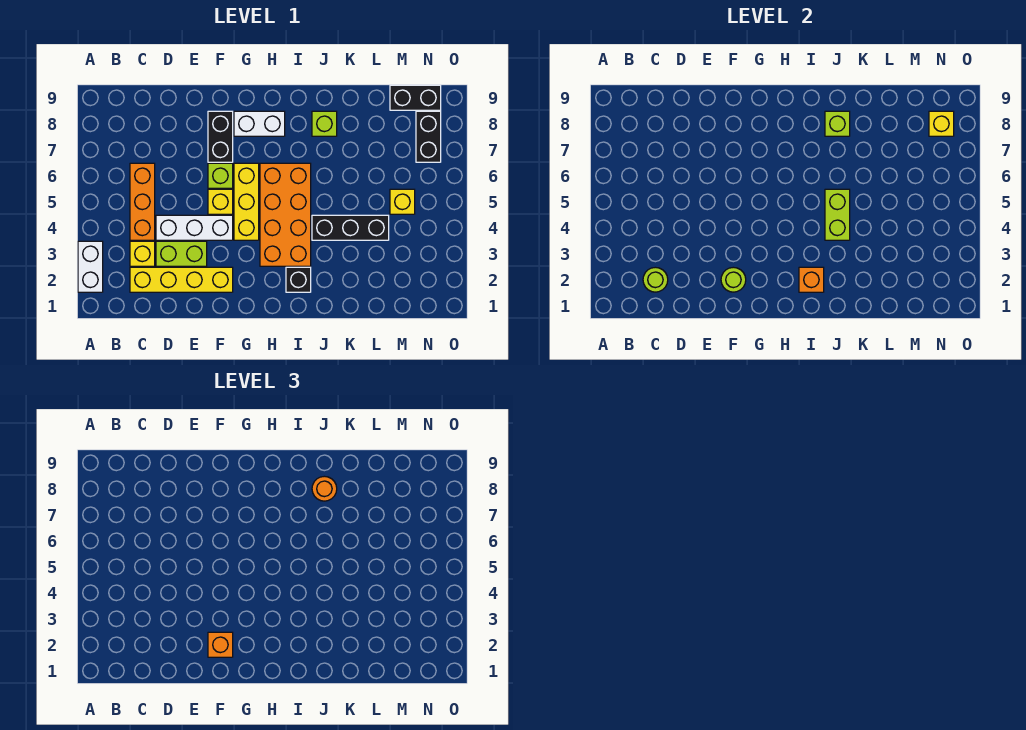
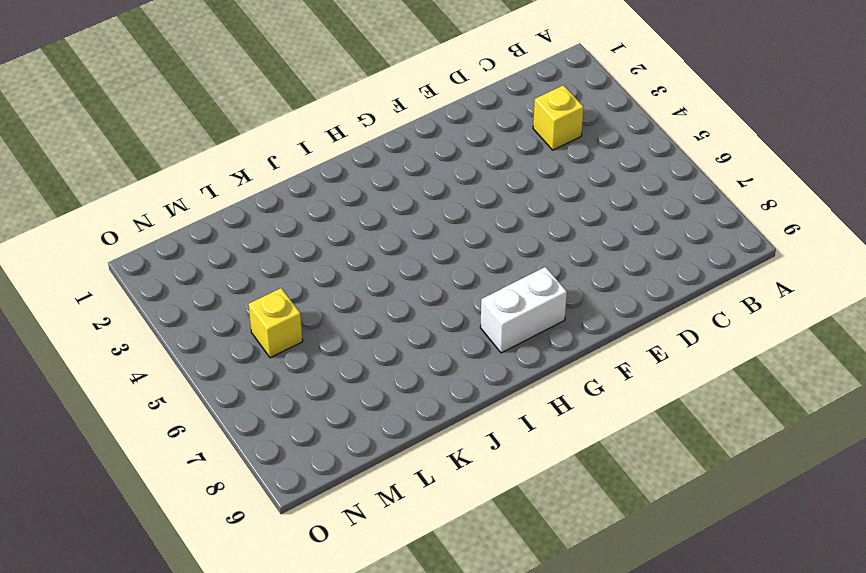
none -> white 1x2 brick [78,241,103,292]
none -> yellow 1x4 brick [130,267,233,292]
none -> orange 1x3 brick [130,163,155,240]

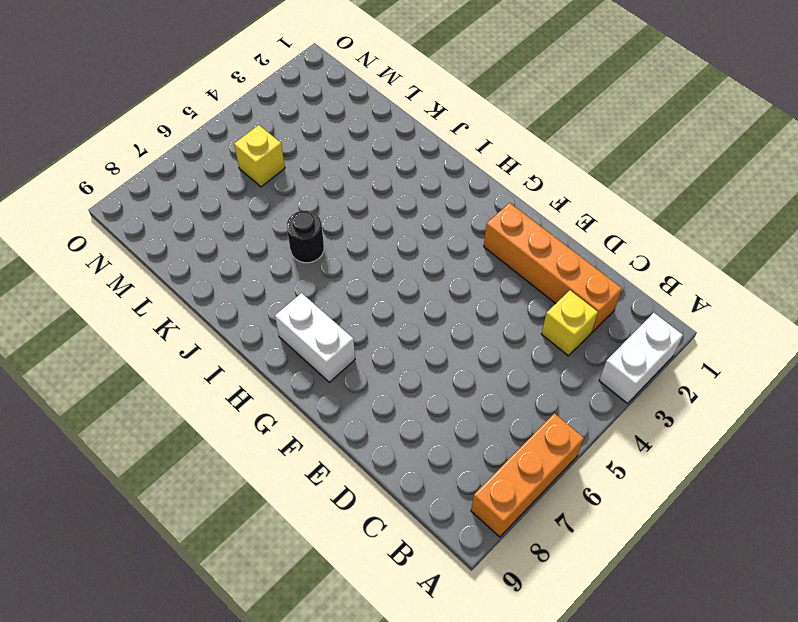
orange 1x3 brick [471,413,584,537] -> orange 1x3 brick moved to [130,163,155,240]
orange 1x4 brick [484,203,622,332] -> yellow 1x4 brick [130,267,233,292]
black 1x1 round brick [287,211,324,263] -> none
none -> lime 1x2 brick [156,241,207,266]
none -> white 1x3 brick [156,215,233,240]
none -> yellow 1x1 brick [208,189,233,214]

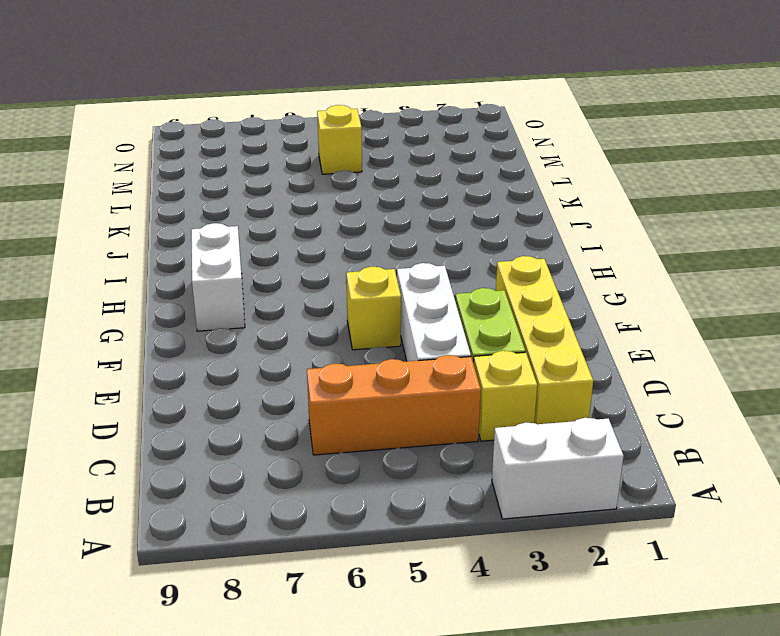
none -> lime 1x1 brick [208,163,233,188]
none -> black 1x2 brick [208,111,233,162]
none -> yellow 1x3 brick [234,163,259,240]

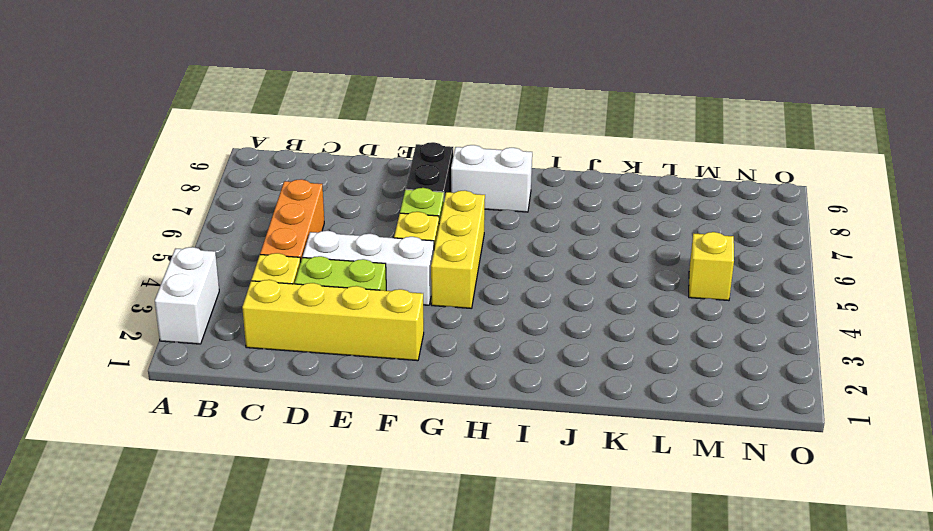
none -> orange 2x4 brick [260,163,311,266]
none -> black 1x1 brick [286,267,311,292]
none -> black 1x3 brick [312,215,389,240]

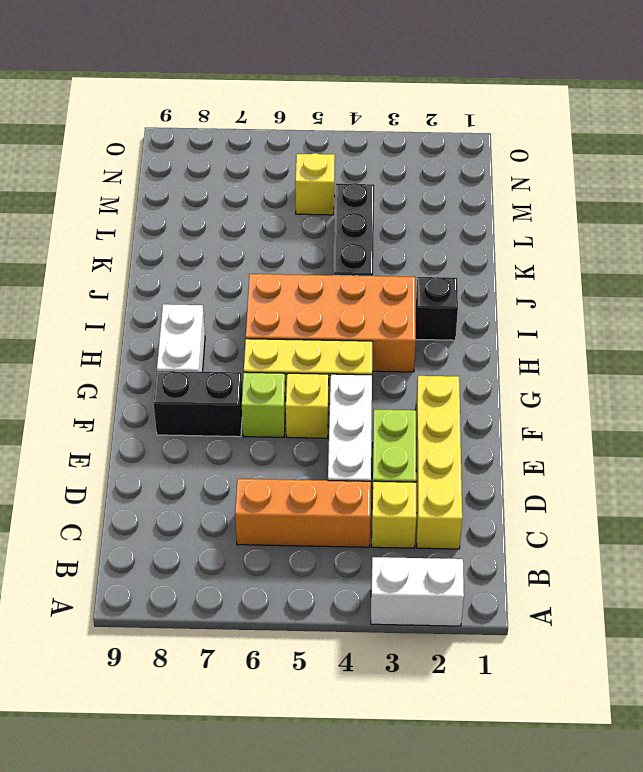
none -> lime 1x1 brick [312,111,337,136]
none -> black 1x2 brick [390,85,441,110]
none -> black 1x2 brick [416,111,441,162]

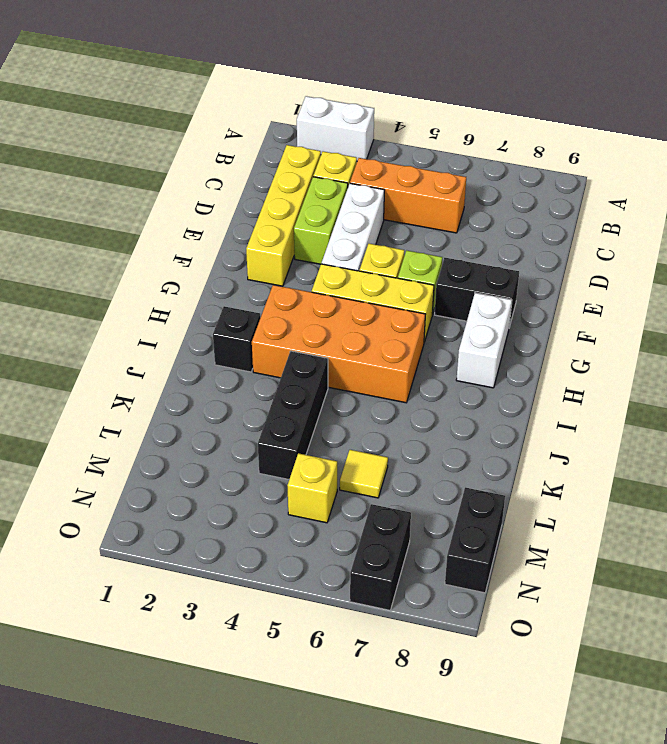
yellow 1x1 tile [340,450,388,498] -> none
black 1x2 brick [350,504,411,610] -> black 1x2 brick turned to [416,111,441,162]
none -> lime 1x1 brick [312,111,337,136]
none -> lime 1x1 round brick [643,267,668,292]
none -> lime 1x1 round brick [721,267,746,292]

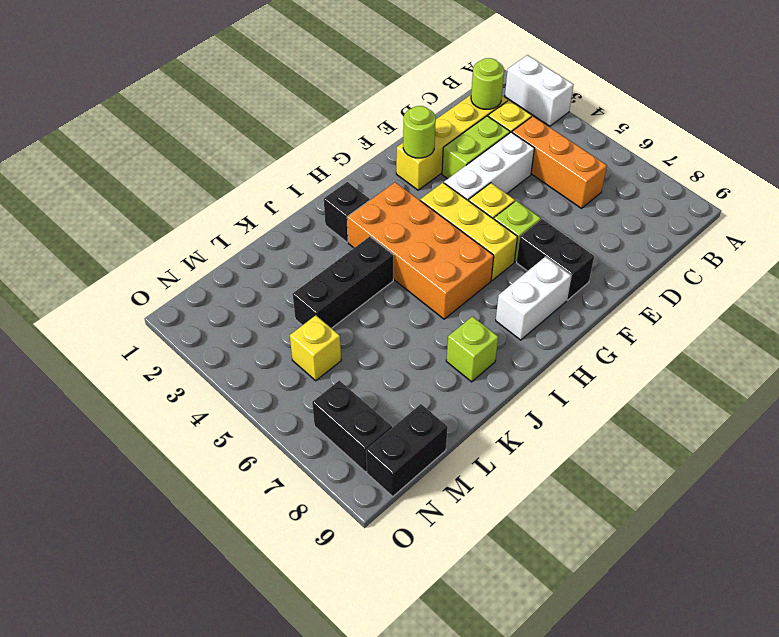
none -> orange 1x1 brick [799,267,824,292]
none -> lime 1x2 brick [825,189,850,240]
none -> lime 1x1 brick [825,111,850,136]

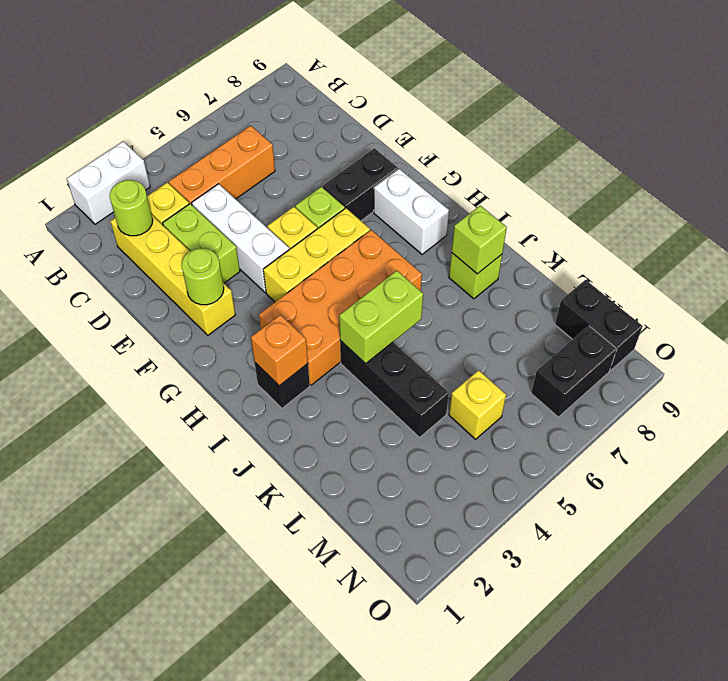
none -> yellow 1x1 brick [929,111,954,136]
none -> orange 1x1 brick [208,632,233,657]
none -> orange 1x1 round brick [312,476,337,501]

